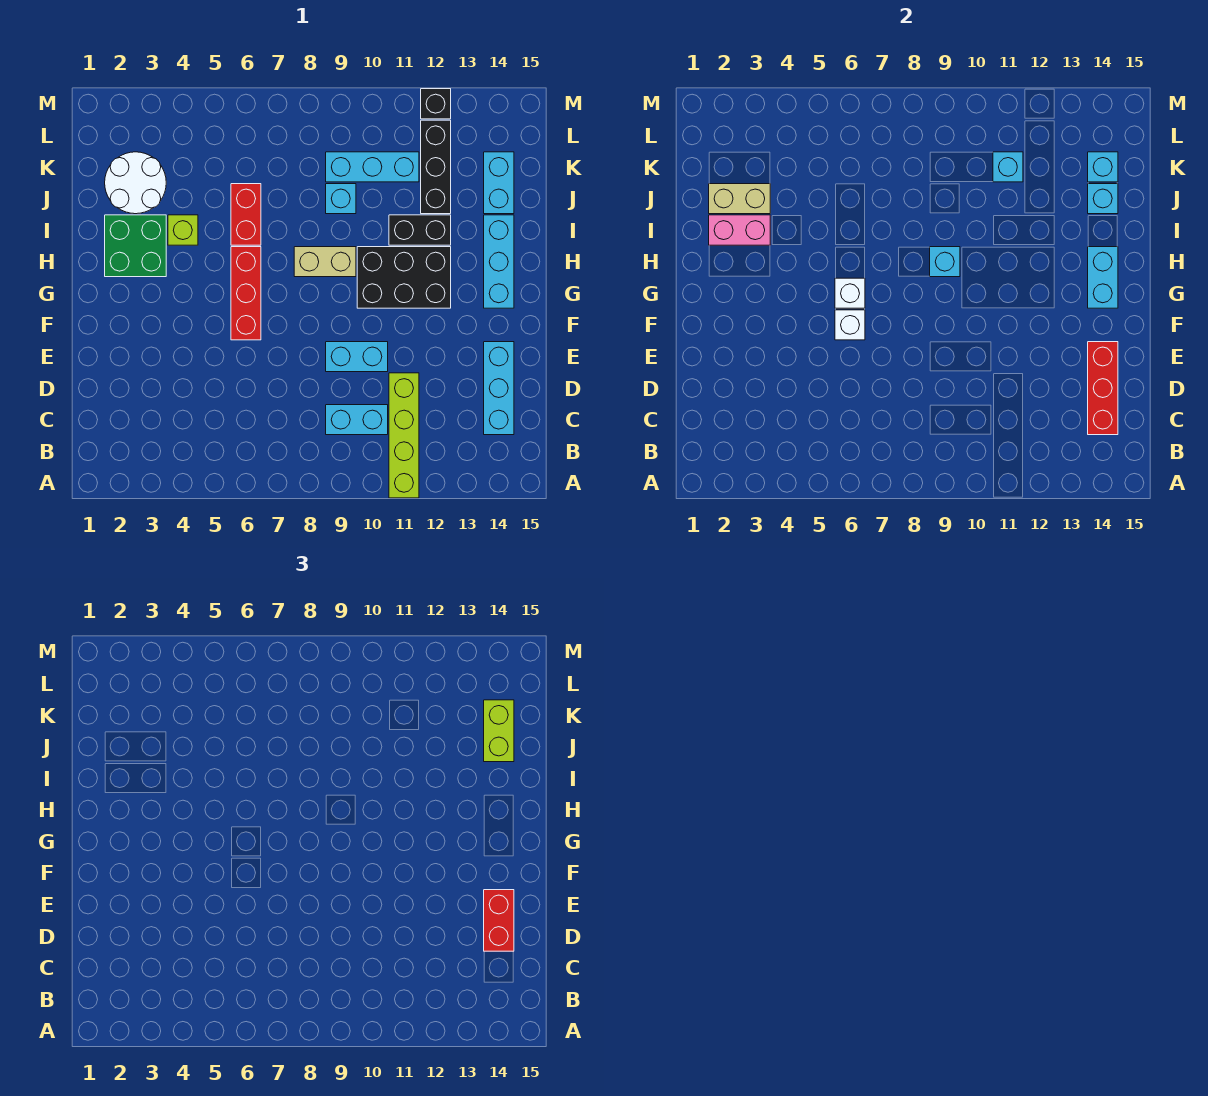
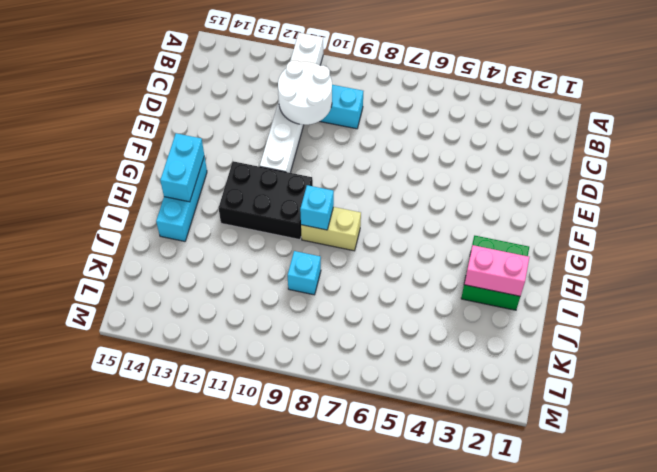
white 1x6 brick [260,33,323,173] -> lime 1x4 brick [389,373,419,498]
white 2x2 round brick [278,60,332,125] -> white 2x2 round brick moved to [105,152,166,214]
none -> cyan 1x3 brick [484,342,514,435]
none -> cyan 1x2 brick [326,342,388,372]
none -> red 1x3 brick [231,247,261,340]
none -> lime 1x1 brick [168,215,198,245]

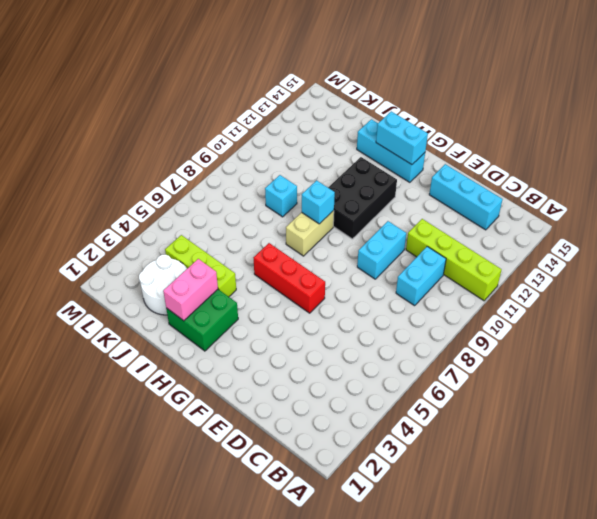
lime 1x3 brick [165,235,236,297] -> lime 1x1 brick [168,215,198,245]
none -> red 1x2 brick [231,184,261,245]
none -> black 1x2 brick [389,215,451,245]
none -> black 1x3 brick [421,120,451,214]
none -> cyan 1x2 brick [484,152,514,214]

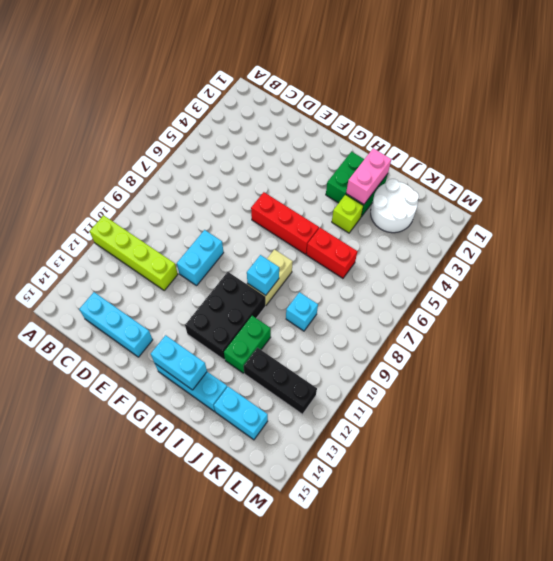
green 1x2 brick [224,316,271,373] -> black 1x2 brick [389,215,451,245]
none -> cyan 1x2 brick [326,405,388,435]
none -> cyan 1x3 brick [326,152,419,182]
none -> black 1x1 brick [421,89,451,119]
none -> red 1x3 brick [1088,342,1118,435]

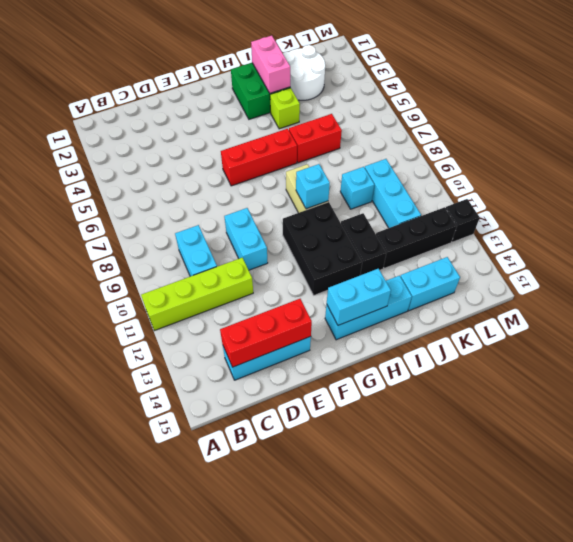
none -> white 1x1 brick [835,310,865,340]
none -> white 1x1 brick [835,278,865,308]
none -> tan 1x2 brick [709,184,770,214]
none -> cyan 1x1 brick [1088,184,1118,214]

